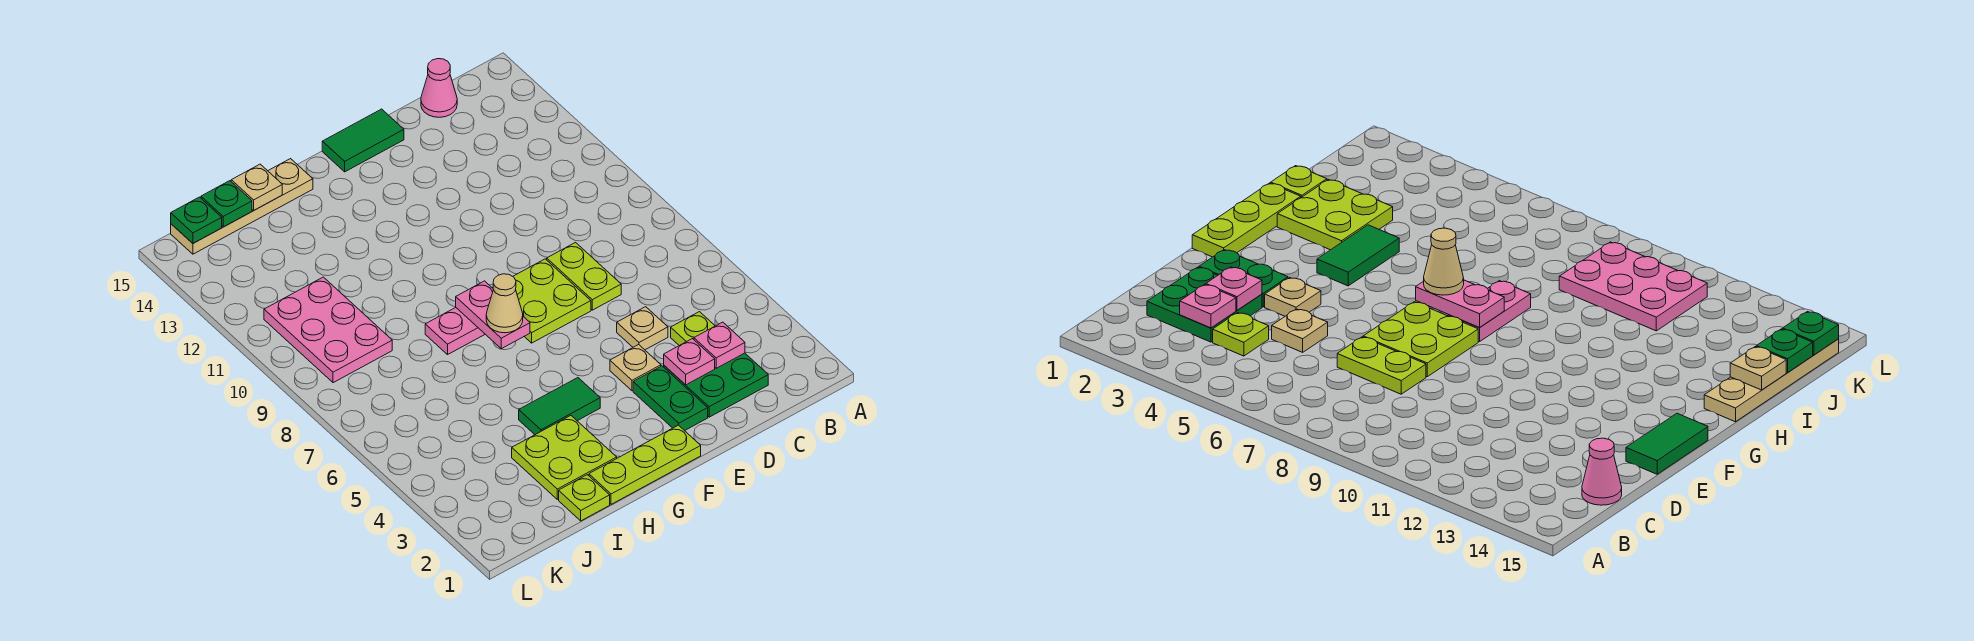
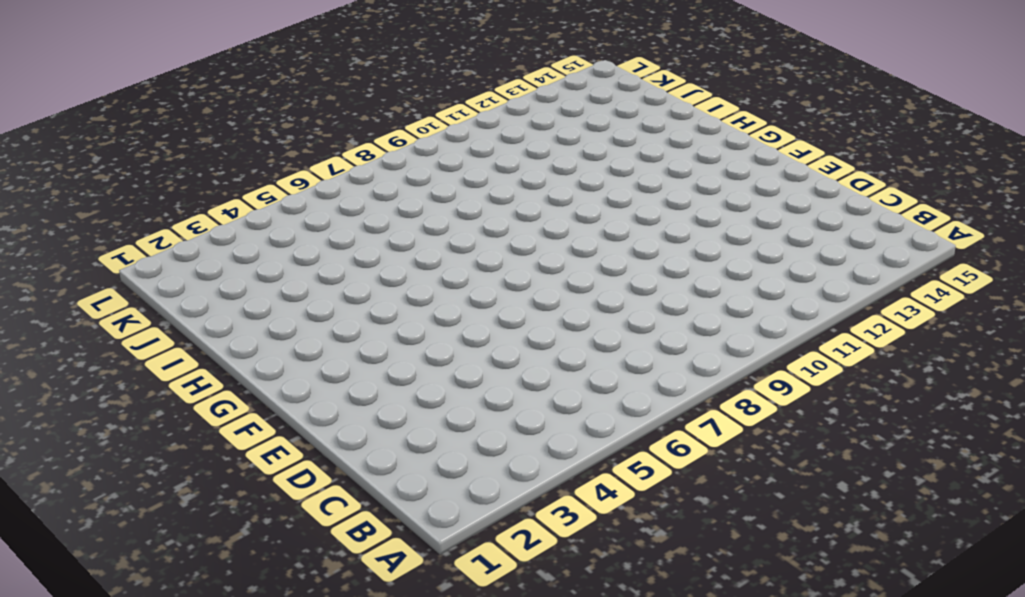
none -> green 2x2 plate [664,353,768,417]
none -> lime 1x1 plate [671,312,715,346]
none -> pink 1x1 cone [421,59,457,117]

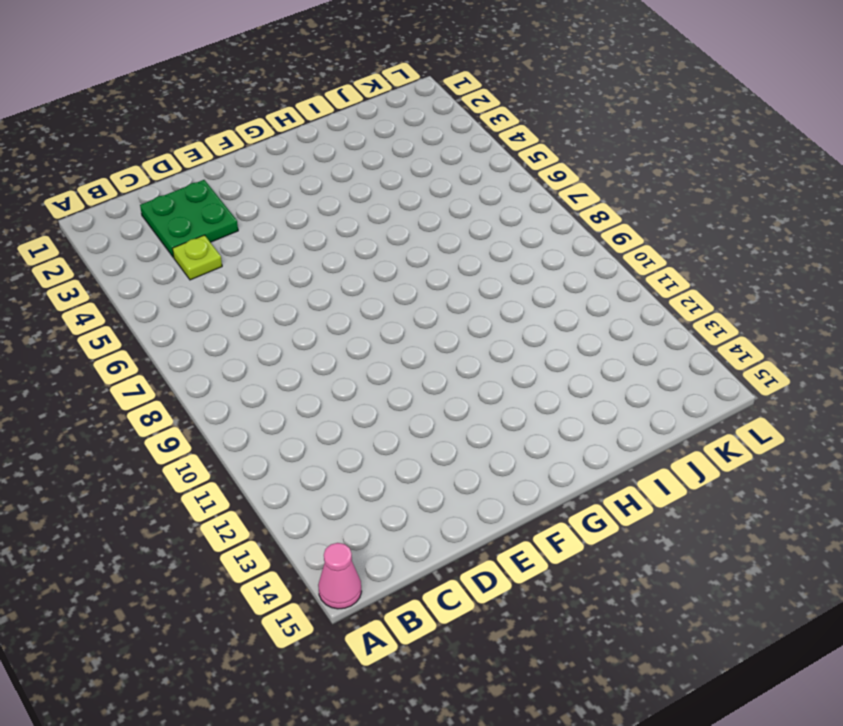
pink 1x1 cone [318,543,362,609] -> pink 1x1 cone moved to [421,59,457,117]
none -> tan 1x1 plate [617,307,668,350]
none -> lime 1x2 plate [547,243,621,310]
none -> green 1x2 plate [633,366,708,431]

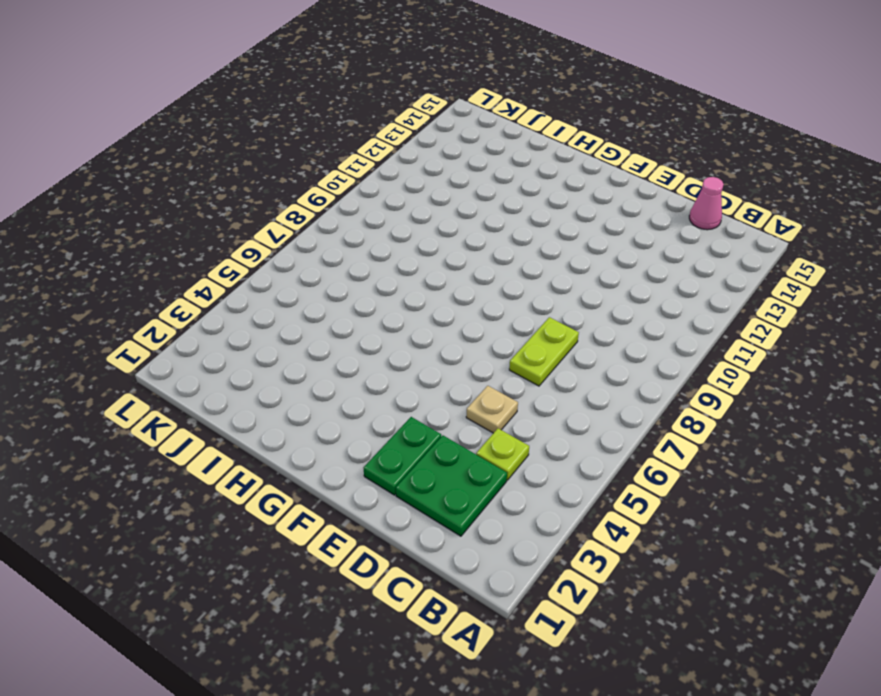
none -> tan 1x1 plate [610,345,661,391]
none -> lime 2x2 plate [492,259,591,343]
none -> green 1x2 tile [322,109,404,172]

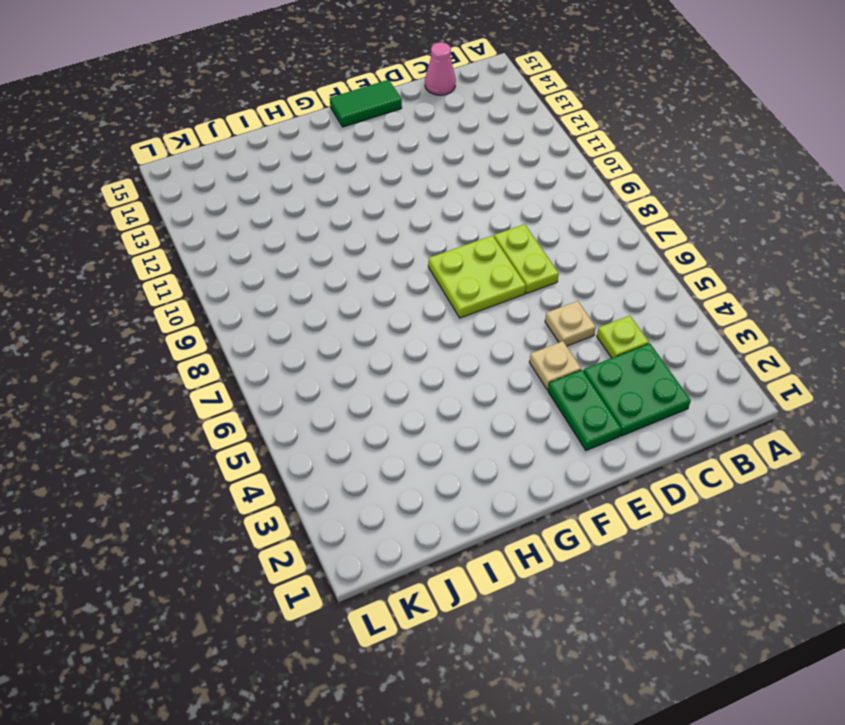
none -> lime 1x3 plate [589,425,701,504]
none -> green 1x2 tile [519,378,600,435]
none -> pink 1x2 plate [425,308,485,355]

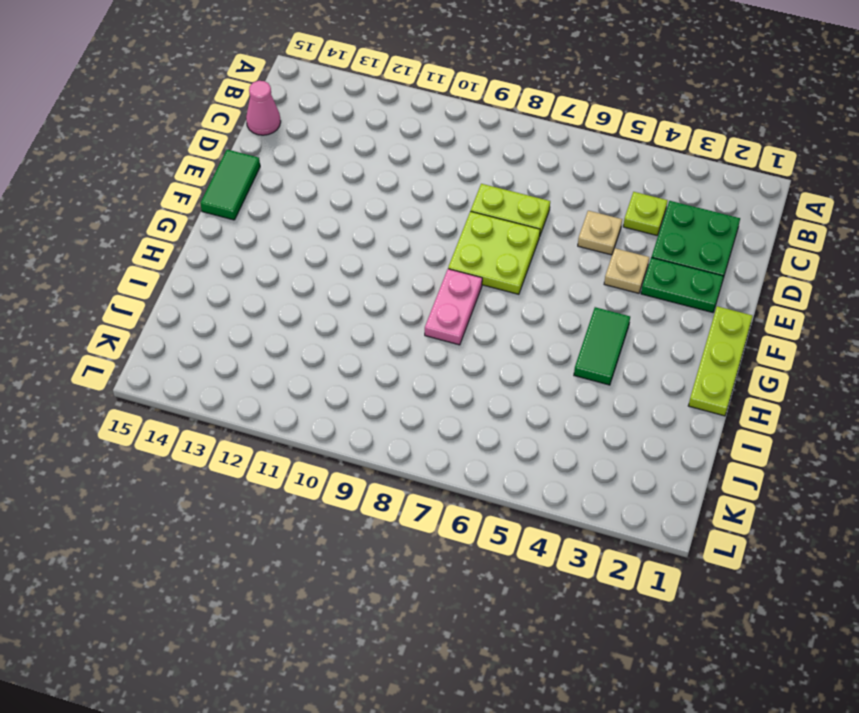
none -> lime 2x2 plate [512,416,617,499]
none -> tan 1x4 plate [171,159,313,254]
none -> lime 1x1 plate [559,475,610,521]

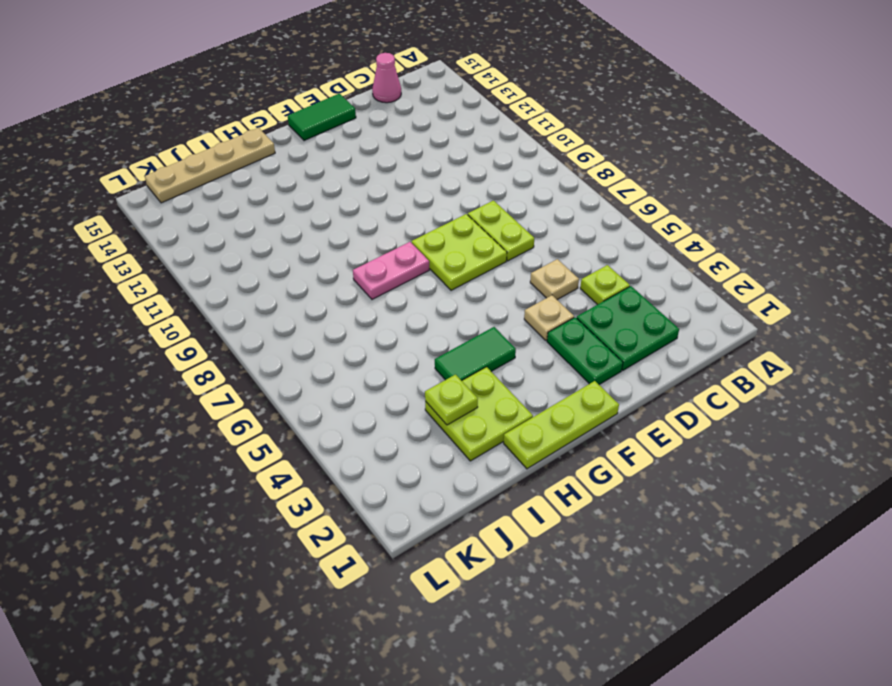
lime 1x1 plate [425,375,478,425] -> lime 1x1 plate moved to [559,475,610,521]
none -> pink 2x3 plate [264,277,392,383]
none -> pink 1x1 plate [694,322,745,368]
none -> pink 1x1 plate [664,339,715,385]

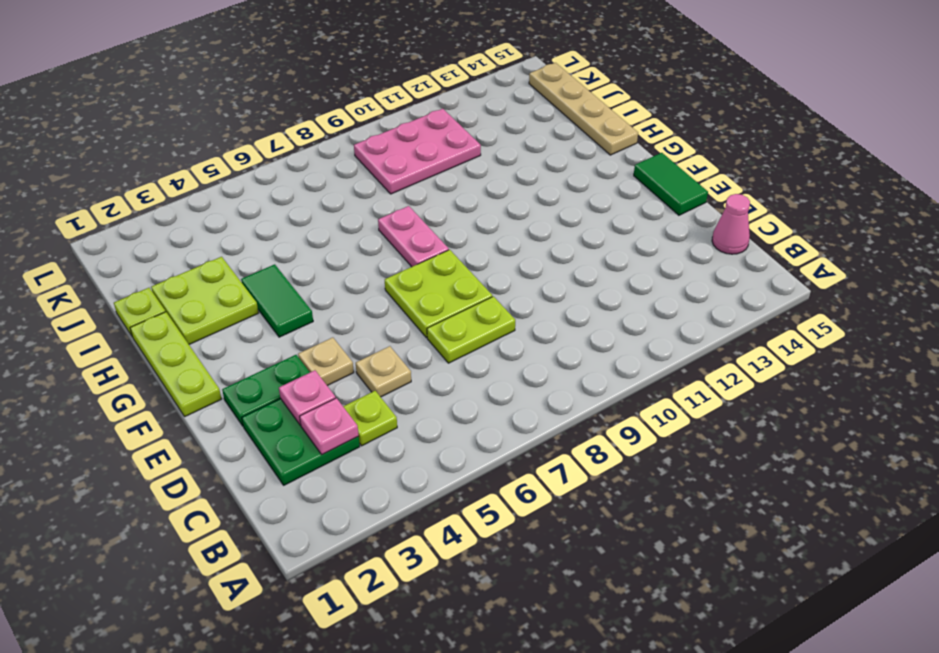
none -> pink 1x2 plate [456,281,530,349]
none -> tan 1x1 plate [231,164,282,210]
none -> green 1x1 plate [201,181,252,227]

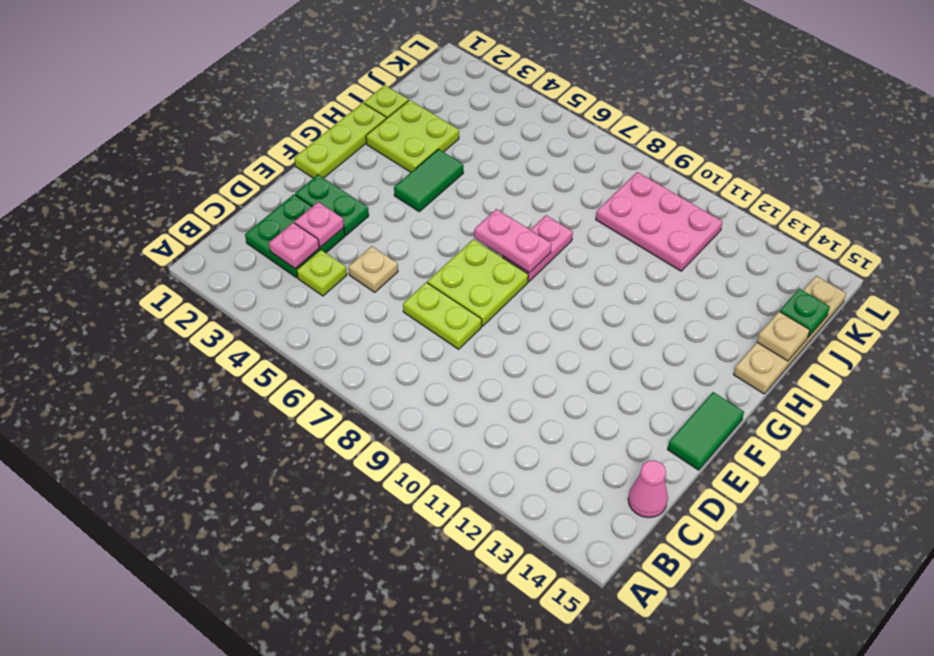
none -> tan 1x1 plate [610,345,661,391]
none -> green 1x1 plate [171,197,222,243]
none -> tan 1x1 cone [486,274,523,333]

